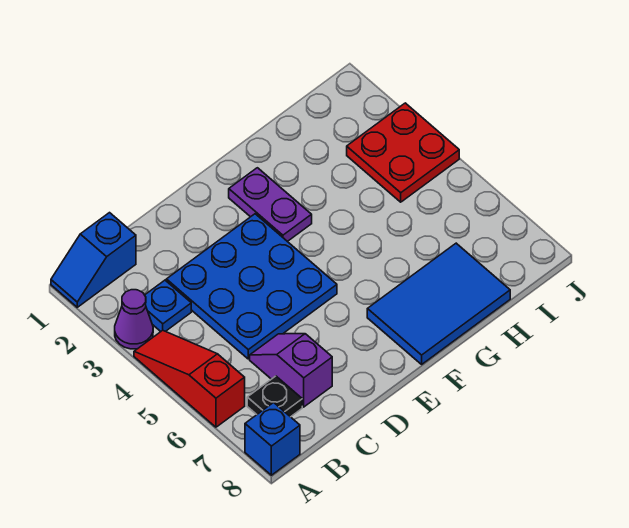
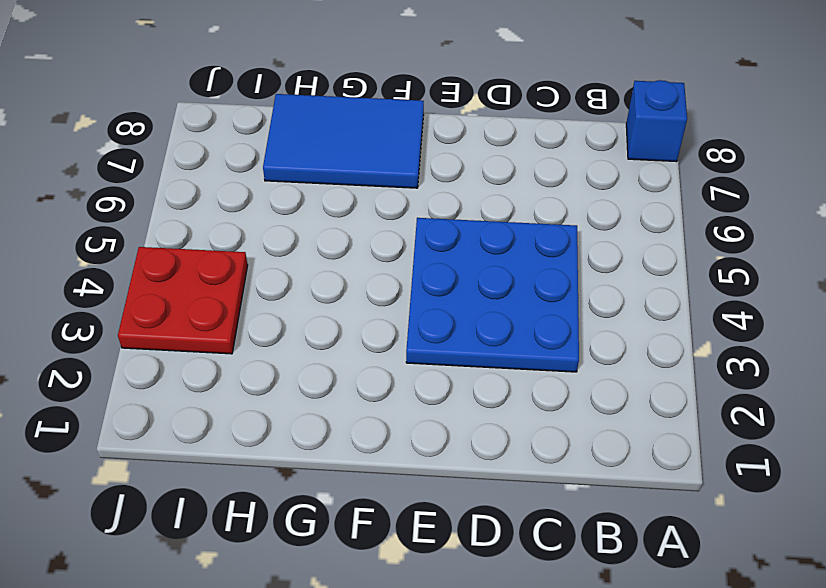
none -> blue 1x2 slope [51,213,136,307]
none -> purple 1x1 cone [115,290,153,349]

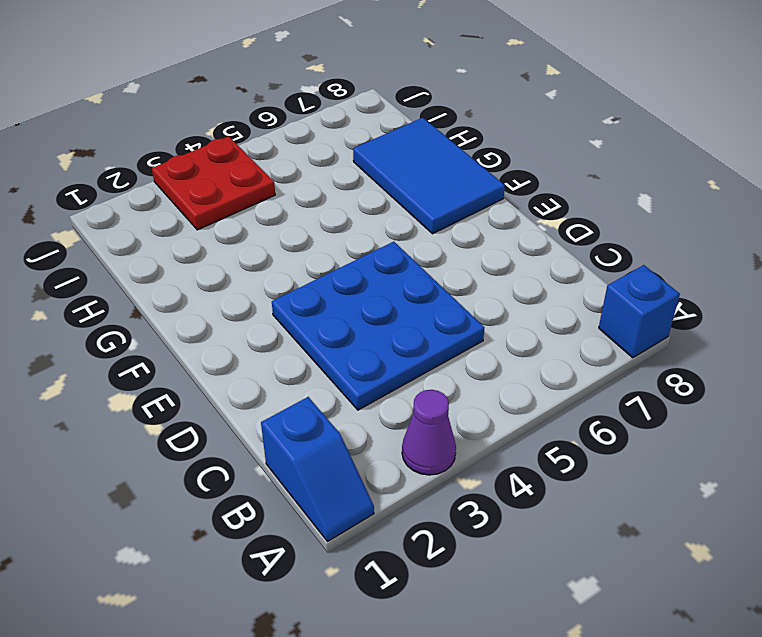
none -> red 1x3 slope [134,330,245,427]
none -> blue 1x1 plate [145,280,191,331]

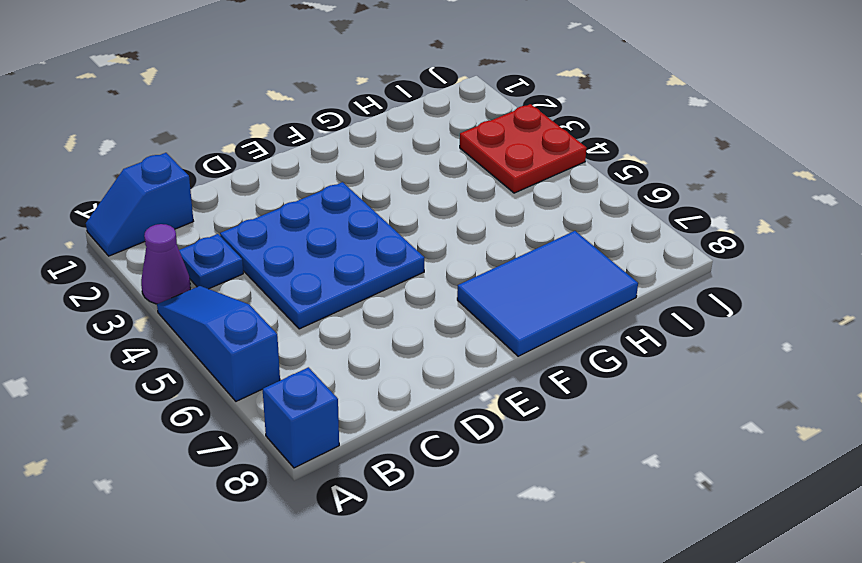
blue 1x3 slope [157,286,280,401] -> red 1x3 slope [134,330,245,427]
none -> black 1x1 plate [247,376,302,417]
none -> purple 1x2 slope [250,334,332,407]

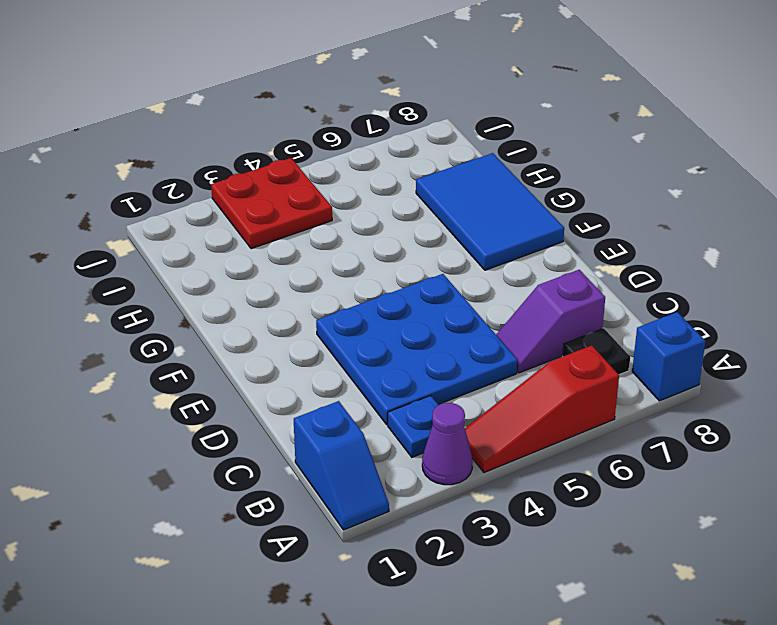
none -> purple 1x2 plate [229,168,312,242]

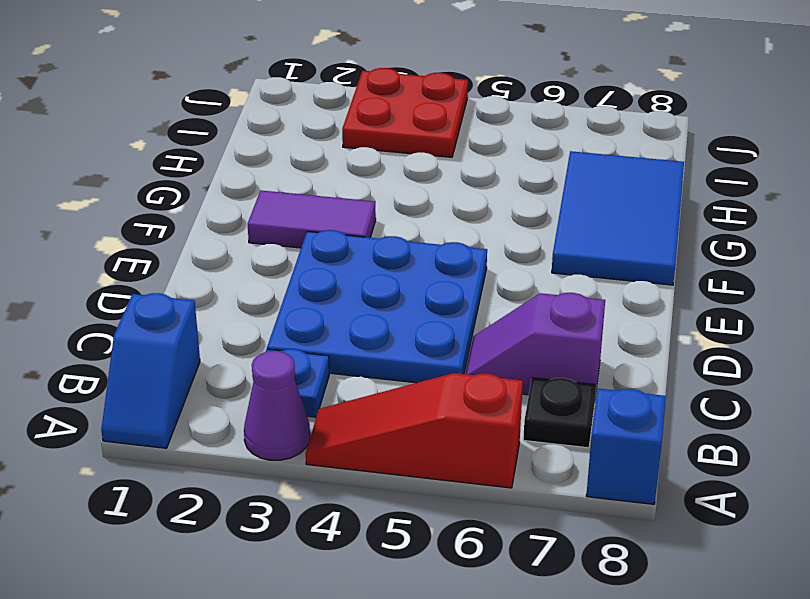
purple 1x2 tile [248,191,376,248] -> purple 1x2 plate [229,168,312,242]

